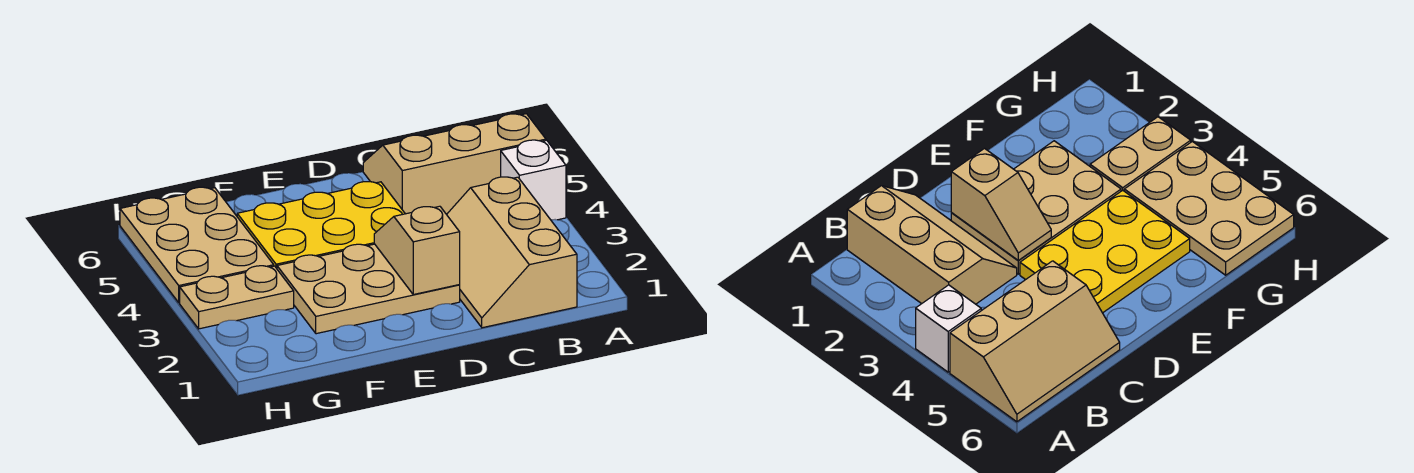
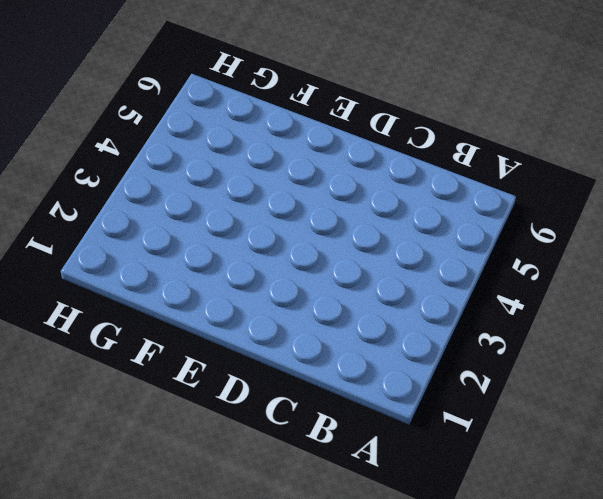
none -> white 1x1 brick [501,140,566,220]
none -> tan 2x3 slope [363,114,546,214]

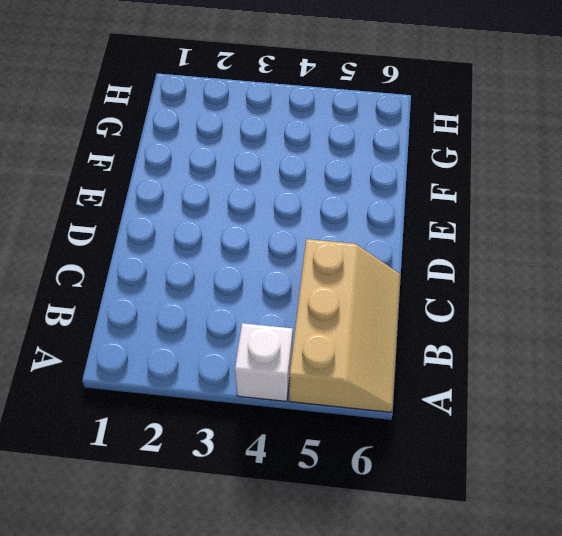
none -> tan 2x3 slope [447,177,577,328]
none -> tan 2x3 plate [277,244,460,334]

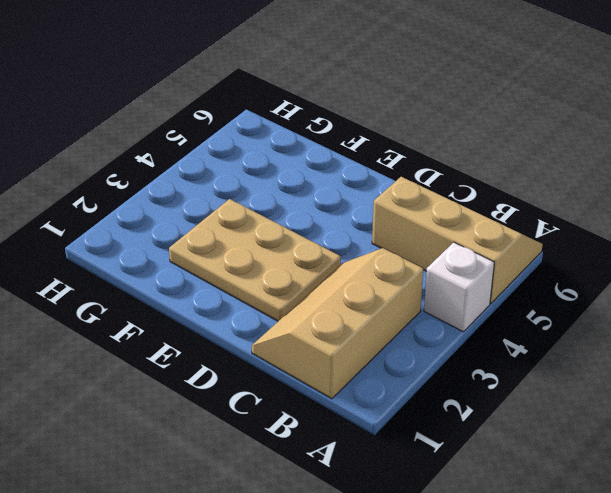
none -> yellow 2x3 plate [237,182,405,268]
none -> tan 1x2 plate [180,266,294,329]

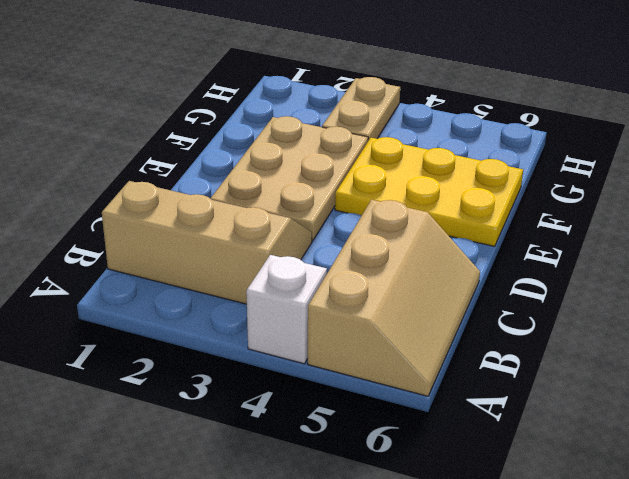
yellow 2x3 plate [335,137,523,246] -> yellow 2x3 plate turned to [237,182,405,268]
none -> tan 2x3 plate [120,187,274,303]
none -> tan 1x2 slope [374,206,460,295]

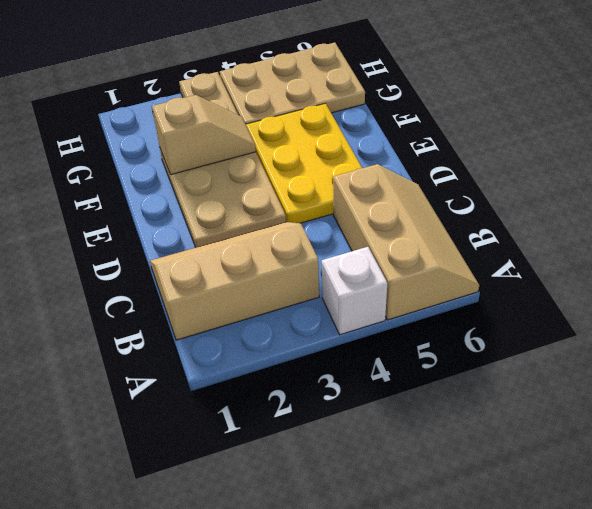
tan 1x2 slope [152,95,256,175] -> tan 1x2 slope moved to [374,206,460,295]

